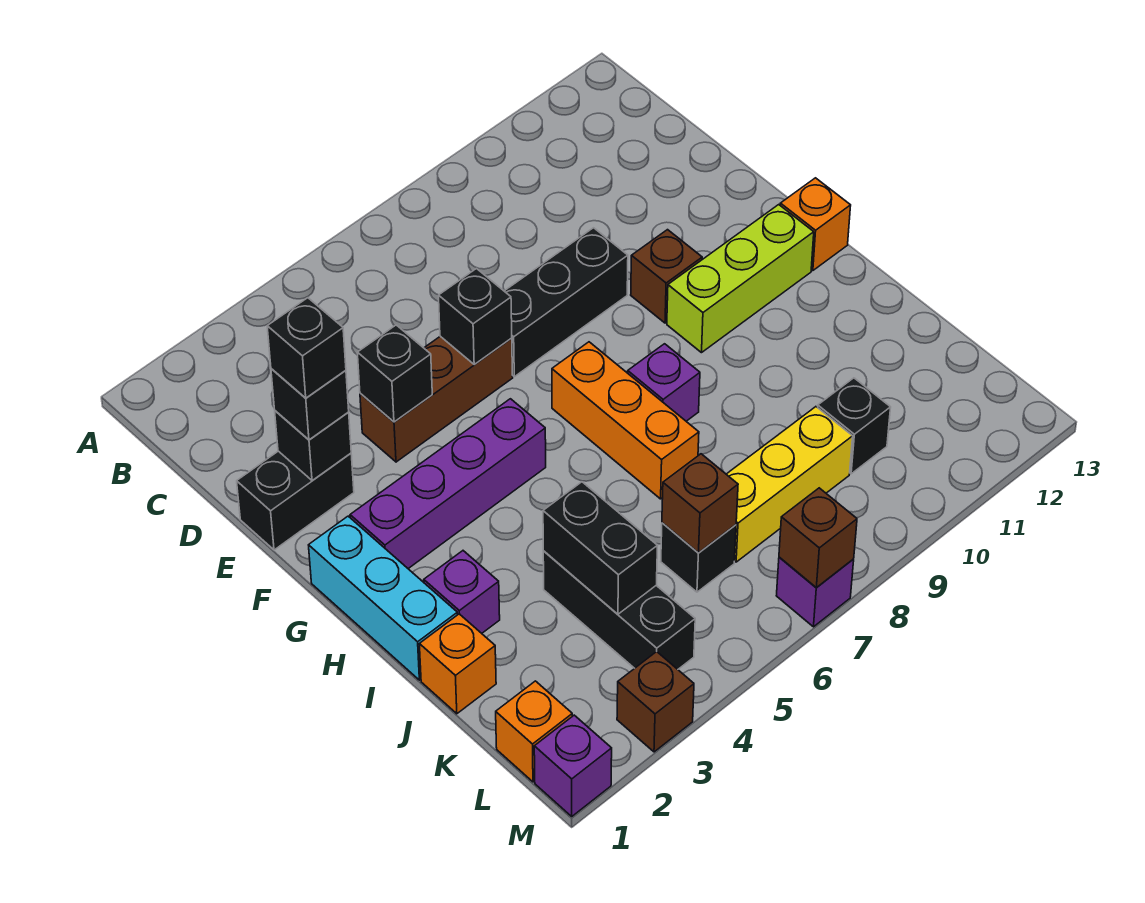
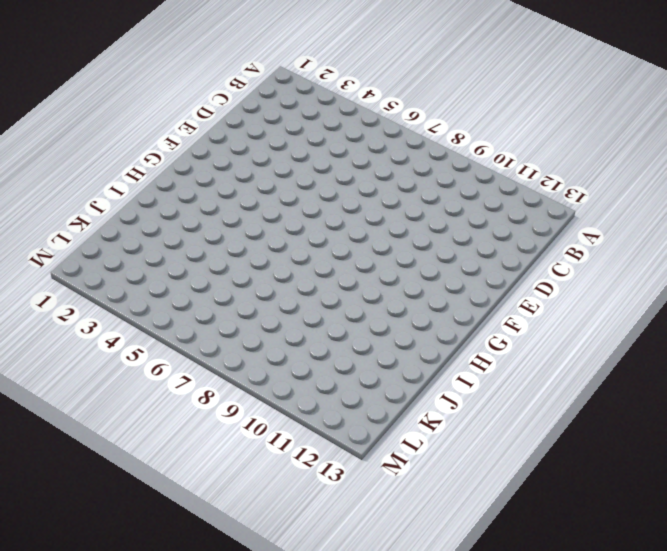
none -> black 1x2 brick [237,451,354,550]
none -> brown 1x3 brick [360,336,513,462]
none -> black 1x3 brick [505,228,628,377]

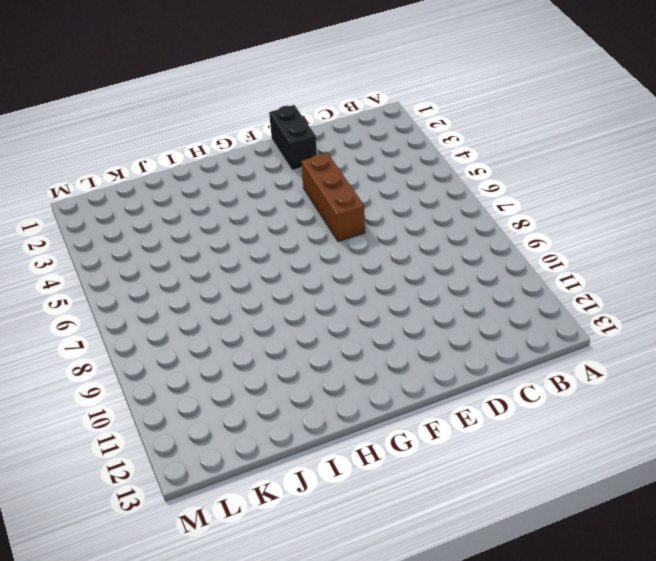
none -> black 1x3 brick [505,228,628,377]
none -> brown 1x1 brick [631,230,702,323]
none -> cyan 1x3 brick [309,516,457,680]

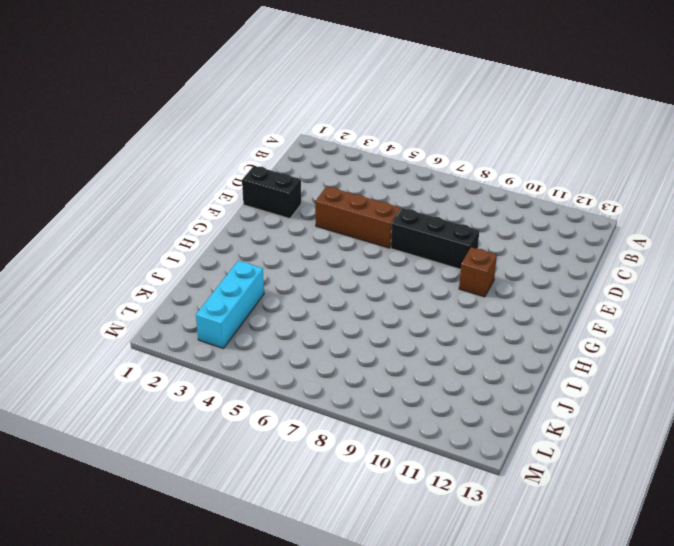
cyan 1x3 brick [196,261,264,348] -> cyan 1x3 brick moved to [309,516,457,680]
none -> purple 1x4 brick [350,399,546,569]
none -> orange 1x3 brick [552,342,699,499]
none -> lime 1x3 brick [667,205,814,353]

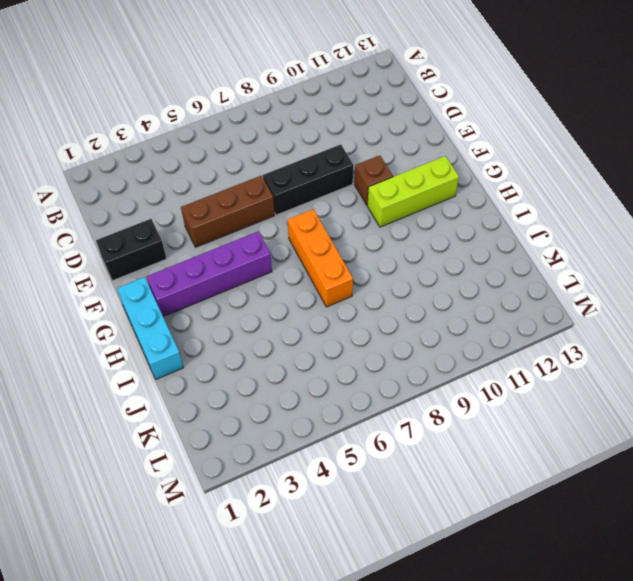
none -> orange 1x1 brick [780,178,851,271]
none -> purple 1x1 brick [628,344,700,421]
none -> purple 1x1 brick [424,551,500,633]

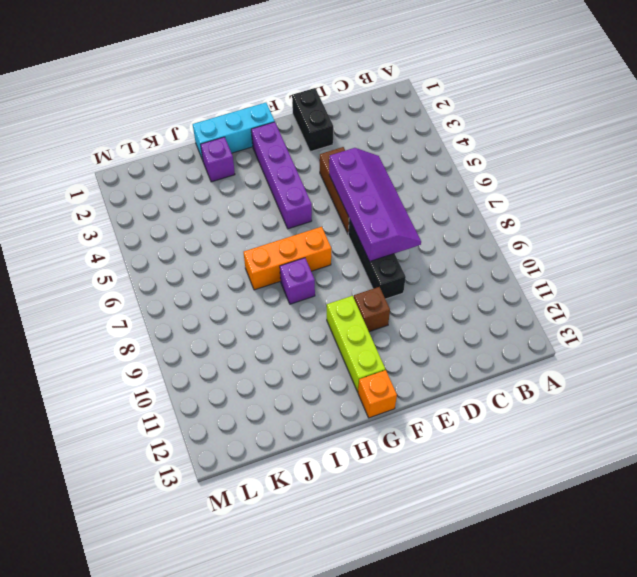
purple 2x4 slope [329,148,421,261] -> black 1x1 brick [439,269,512,365]
none -> orange 1x1 brick [419,614,496,714]
none -> black 1x3 brick [543,551,695,669]
none -> black 1x1 brick [661,523,736,592]

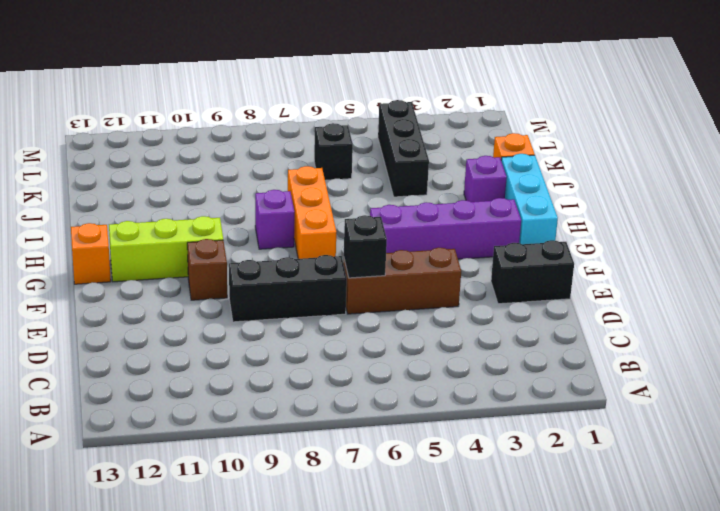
none -> yellow 1x3 brick [726,407,853,562]
none -> black 1x1 brick [818,378,891,474]
none -> orange 1x1 brick [496,681,572,782]

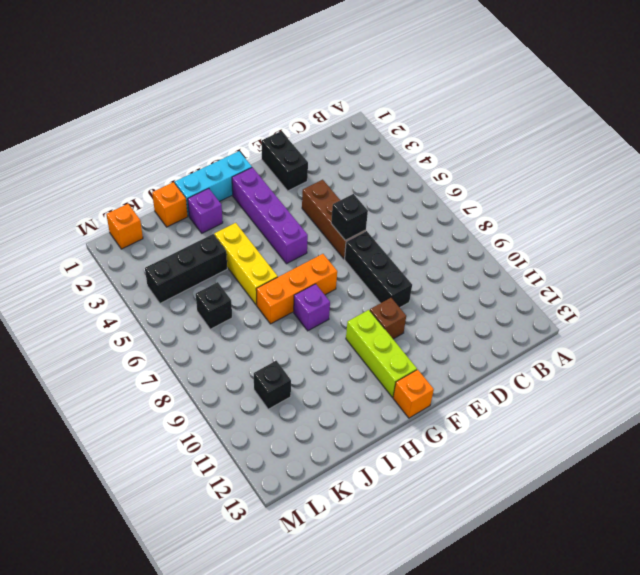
yellow 1x3 brick [214,223,278,305] -> yellow 1x3 brick moved to [726,407,853,562]
none -> purple 1x1 brick [534,715,612,816]
none -> brown 1x1 brick [617,652,694,752]
none -> purple 1x1 brick [776,557,854,627]

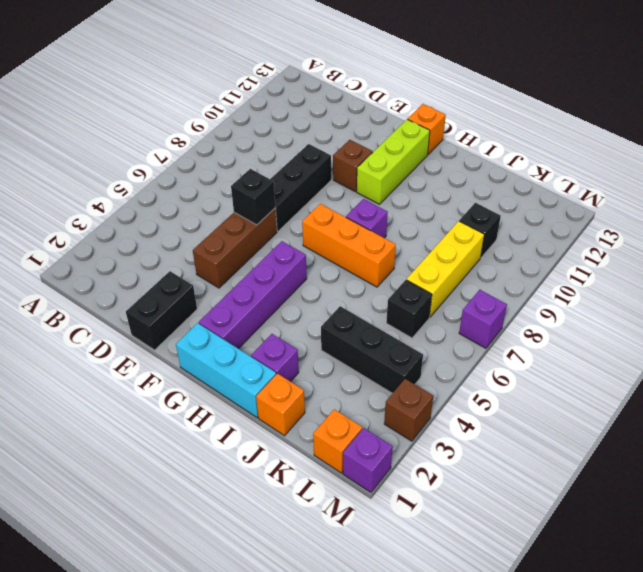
none -> black 1x1 brick [275,411,351,481]
none -> black 1x1 brick [357,325,432,422]
none -> black 1x2 brick [543,482,657,614]

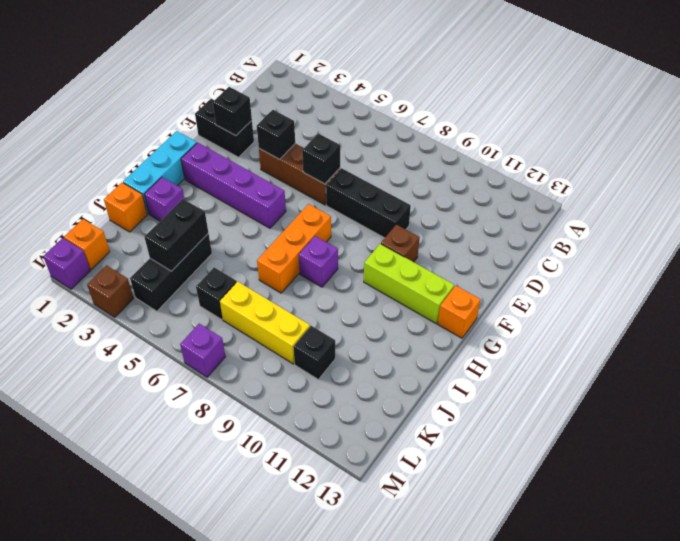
none -> brown 1x1 brick [662,454,738,553]
none -> brown 1x1 brick [779,488,857,587]
none -> black 1x1 brick [271,369,349,440]

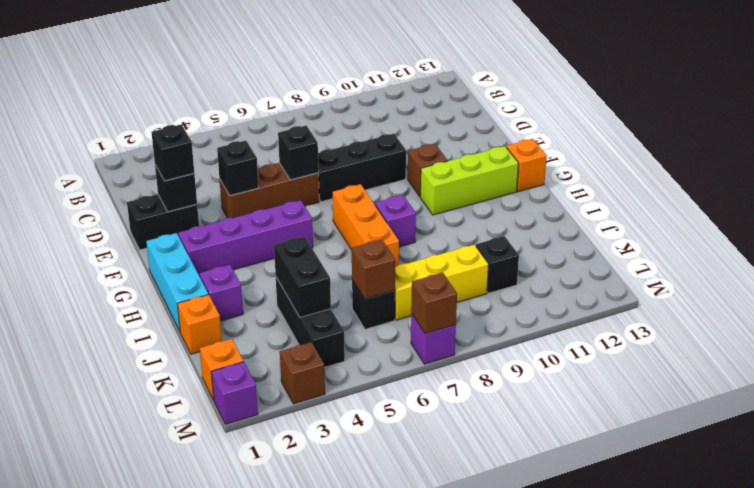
none -> black 1x1 brick [267,298,346,398]

